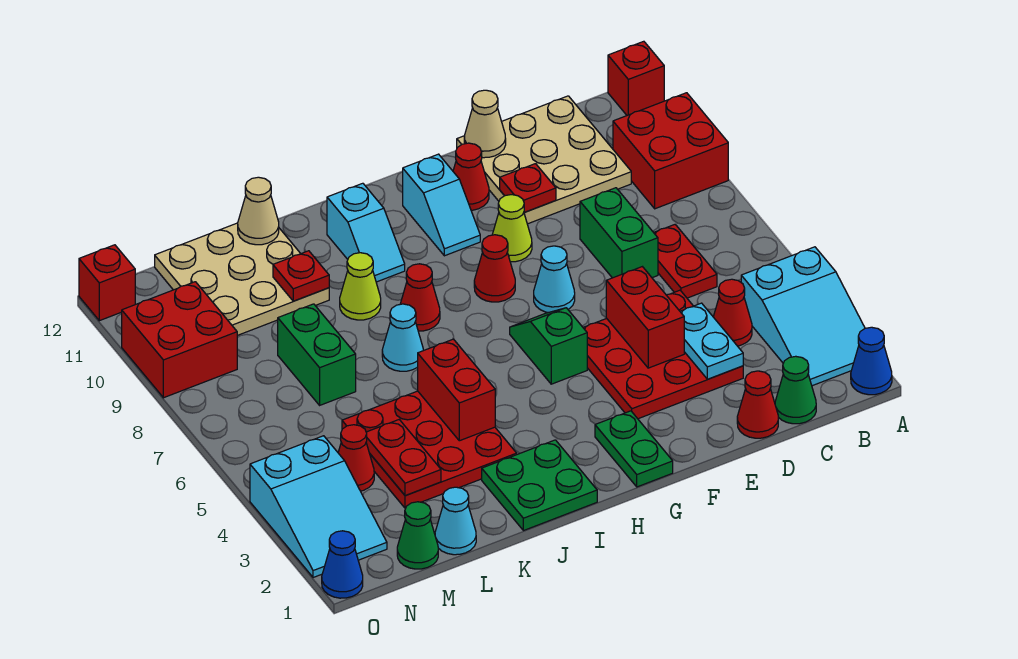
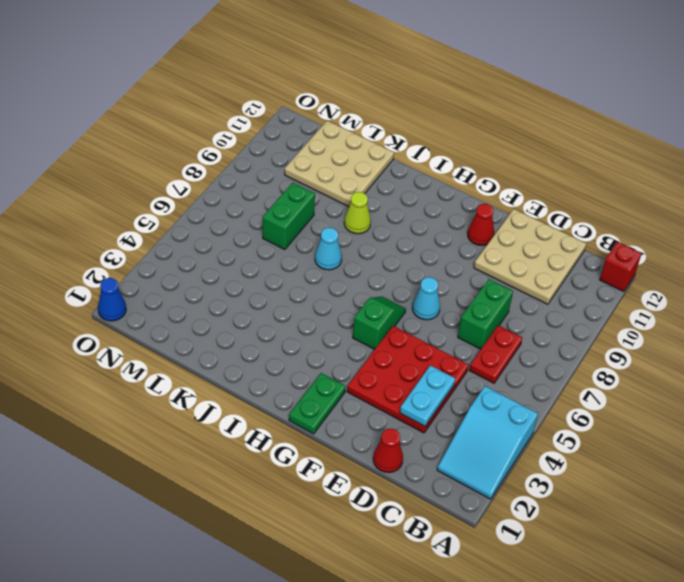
none -> blue 1x1 cone [851,327,892,395]
none -> red 2x2 brick [613,93,728,209]
none -> green 1x1 cone [775,356,816,424]
none -> red 1x1 cone [713,279,752,346]

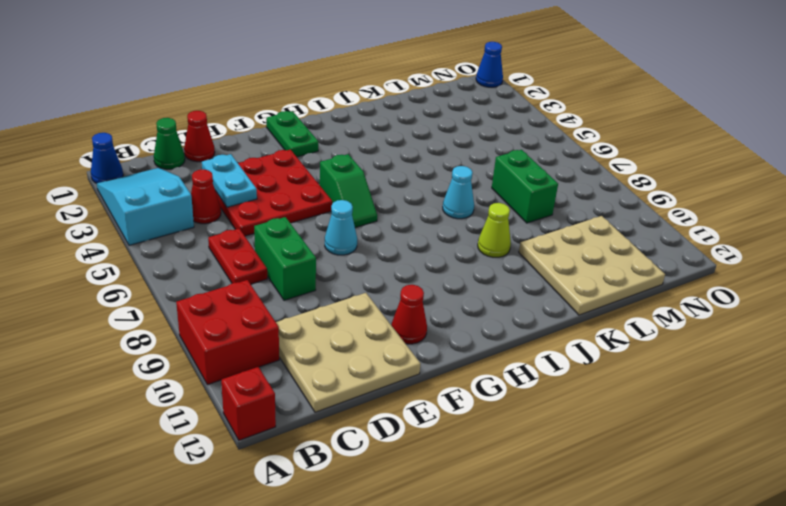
none -> lime 1x1 cone [492,195,532,262]
none -> red 1x1 cone [474,235,515,302]
none -> cyan 1x2 slope [403,154,480,256]
none -> green 2x2 plate [482,440,597,531]

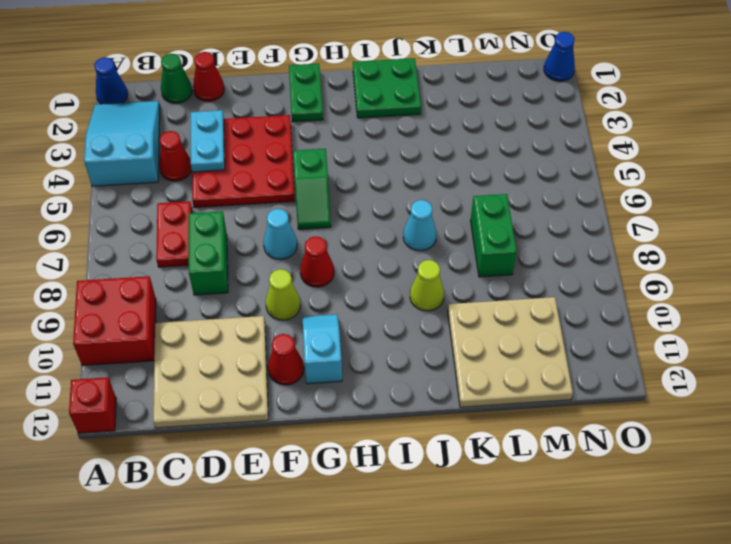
none -> red 1x1 cone [400,264,440,331]
none -> cyan 1x2 slope [327,183,405,282]
none -> red 3x3 plate [342,391,517,508]
none -> cyan 1x1 cone [435,487,476,555]

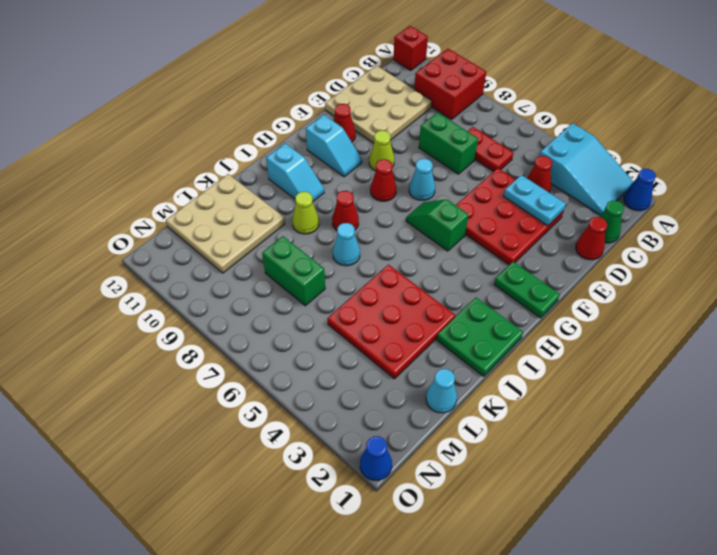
none -> green 1x1 cone [397,502,438,569]
none -> red 1x1 cone [338,425,374,491]
none -> cyan 2x3 slope [250,436,387,578]
none -> red 2x2 brick [122,282,237,398]

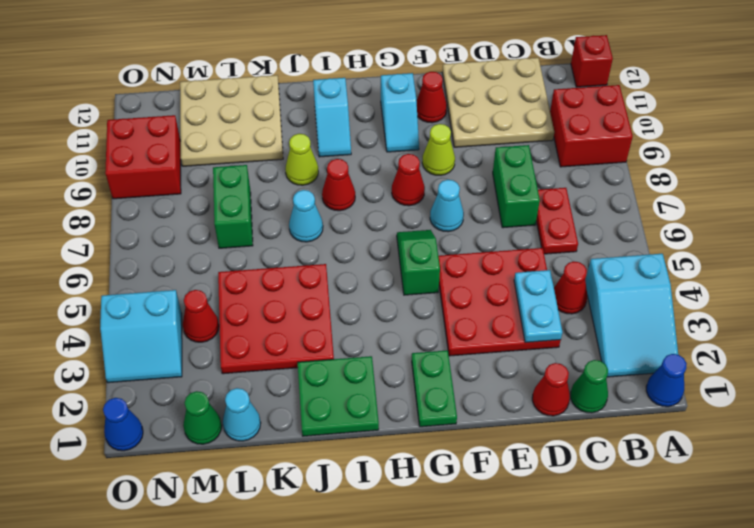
cyan 2x2 slope [100,290,182,383] -> cyan 2x3 slope [250,436,387,578]
none -> red 1x1 brick [79,245,135,321]
none -> red 1x2 brick [606,267,684,368]
none -> red 1x1 plate [500,164,556,213]
none -> tan 1x1 cone [464,90,506,158]

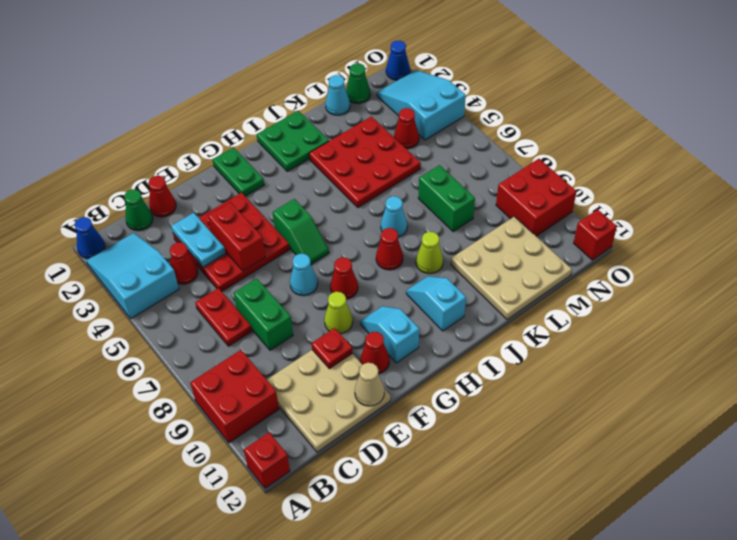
none -> red 1x2 brick [418,339,495,441]
none -> red 1x1 plate [273,251,329,301]
none -> tan 1x1 cone [238,177,279,245]
none -> red 1x2 plate [366,420,441,496]

